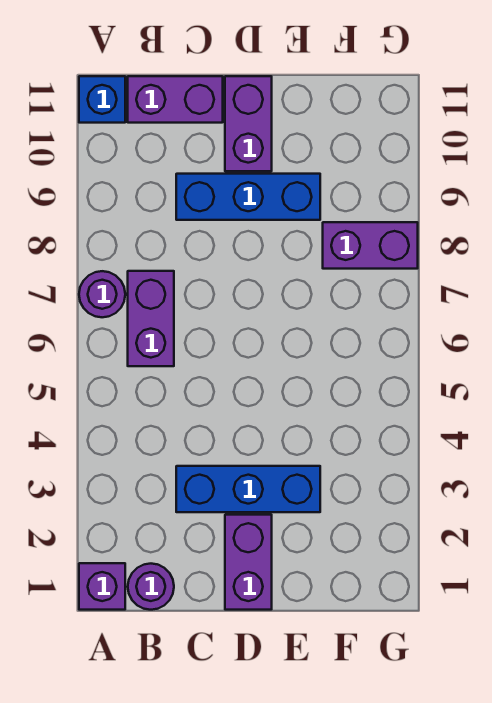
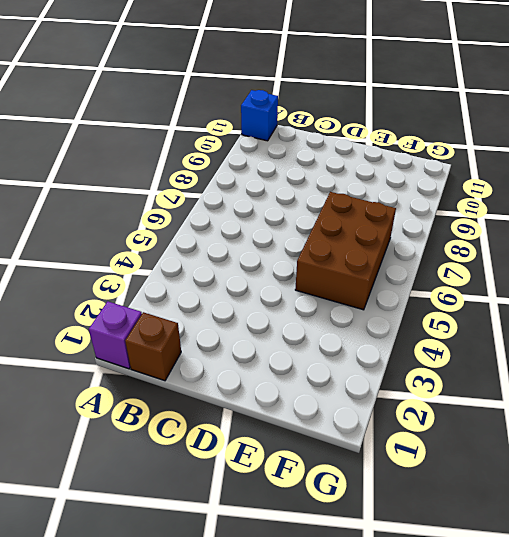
brown 1x1 brick [125,312,181,381] -> purple 1x1 round brick [128,564,174,610]
brown 2x3 brick [295,192,396,310] -> none
none -> purple 1x1 round brick [79,271,125,317]
none -> purple 1x2 brick [128,271,174,366]

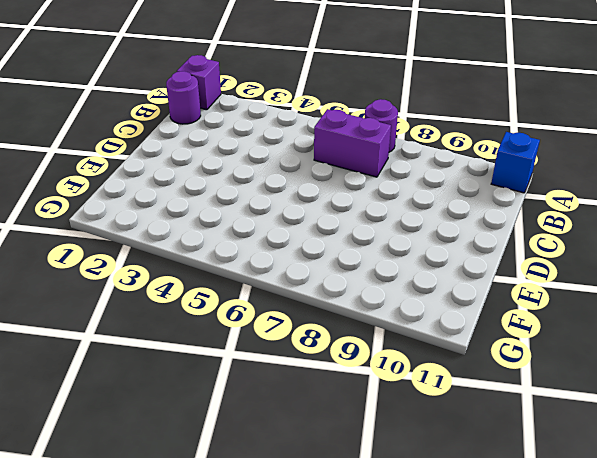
none -> purple 1x2 brick [128,76,223,123]
none -> blue 1x3 brick [176,466,320,512]

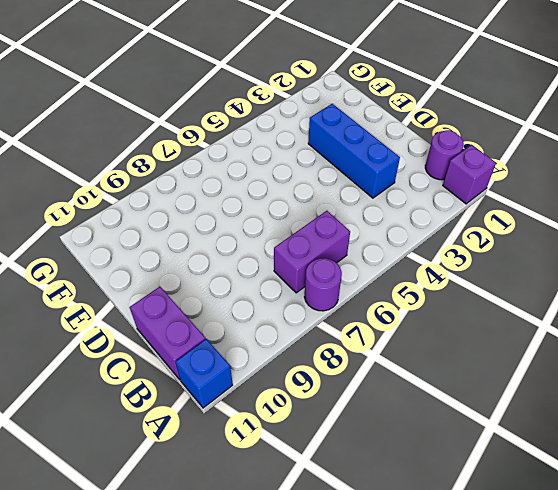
none -> blue 1x3 brick [176,174,320,220]
none -> purple 1x2 brick [225,515,272,610]

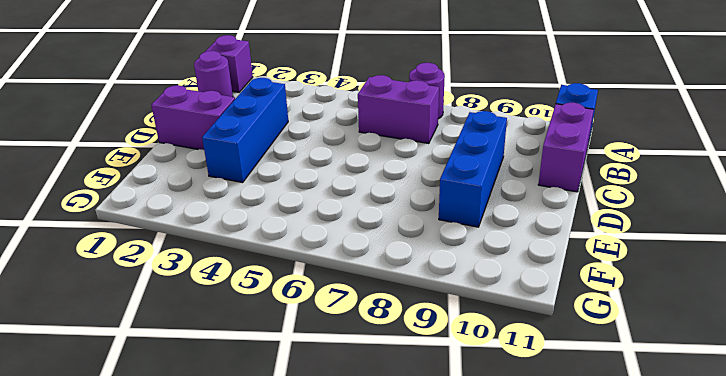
none -> purple 1x2 brick [225,76,272,171]
none -> purple 1x2 brick [323,222,418,269]

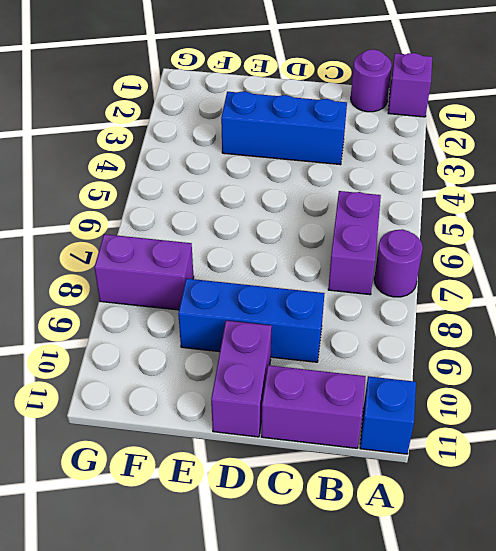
none -> purple 1x2 brick [225,515,272,610]

